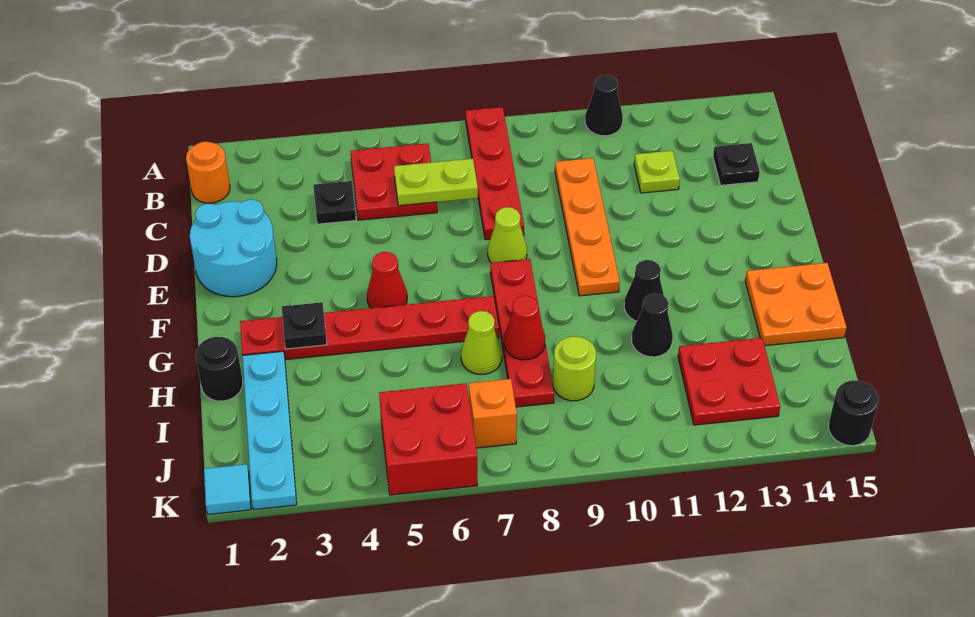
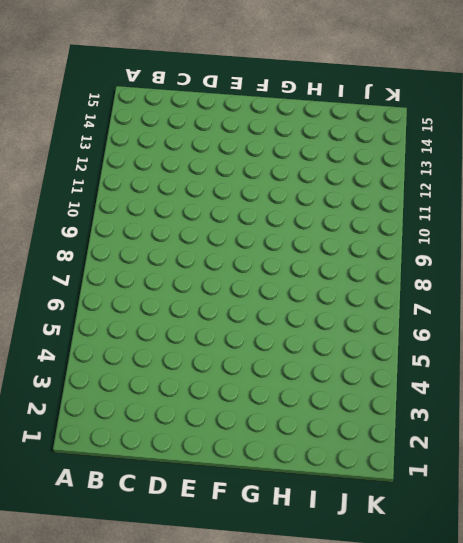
none -> red 1x4 plate [466,107,524,240]
none -> black 1x1 cone [585,75,623,136]
none -> orange 1x1 round brick [186,142,230,203]

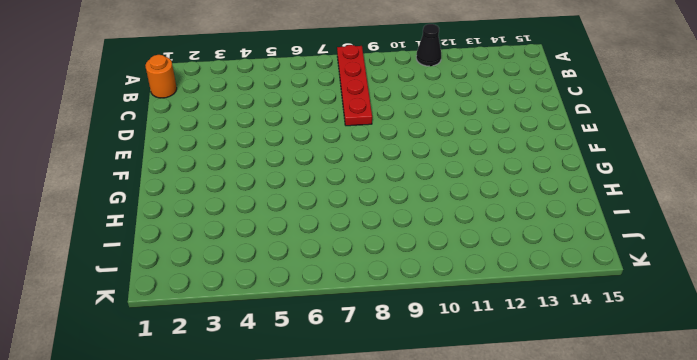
none -> red 2x2 plate [350,143,437,220]
none -> black 1x1 plate [313,181,356,224]
none -> orange 1x4 plate [555,158,620,296]

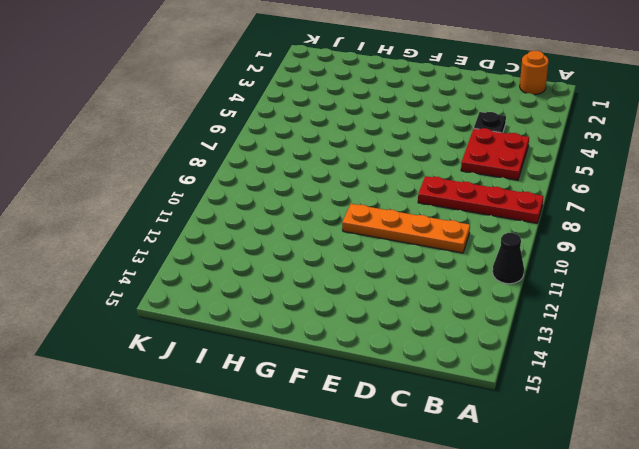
none -> lime 1x1 plate [634,151,680,193]
none -> black 1x1 plate [713,143,760,185]
none -> cyan 2x2 round brick [190,200,277,297]

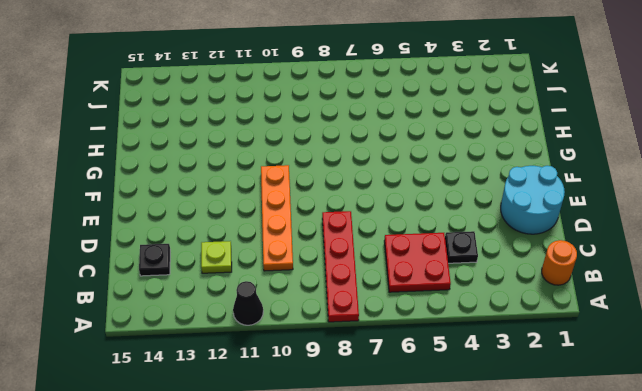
none -> lime 1x1 cone [488,207,527,263]
none -> red 1x1 cone [367,252,407,308]
none -> red 1x4 plate [490,259,554,407]

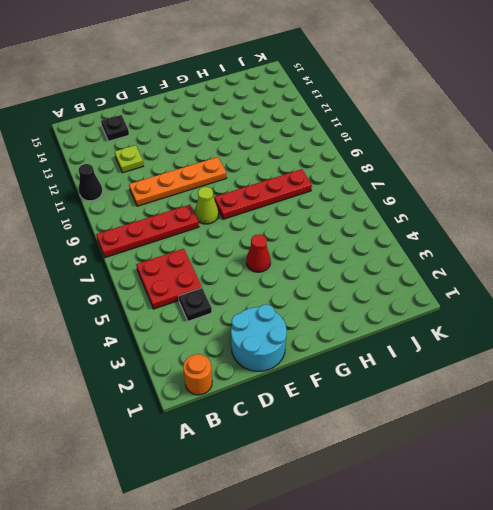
none -> red 1x6 plate [240,296,499,360]
none -> black 1x1 cone [624,260,664,321]
none -> orange 2x2 plate [745,263,847,346]

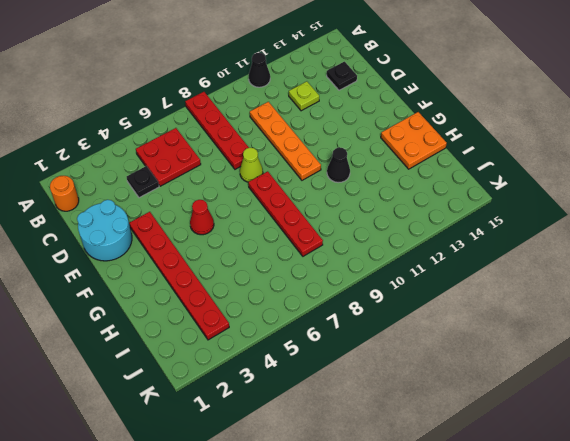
red 1x6 plate [129,212,229,340] -> red 1x6 plate turned to [240,296,499,360]
none -> black 1x1 round brick [195,337,243,401]
none -> cyan 1x4 plate [242,351,297,510]
none -> lime 1x1 cone [461,311,502,374]

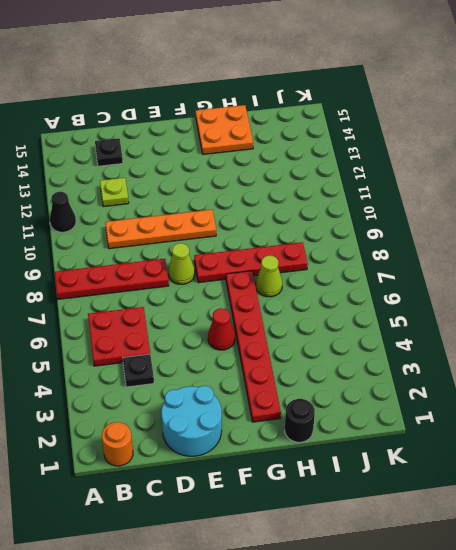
none -> black 1x1 cone [624,260,664,321]
none -> cyan 1x4 plate [242,351,297,510]
none -> black 1x1 cone [632,293,673,357]

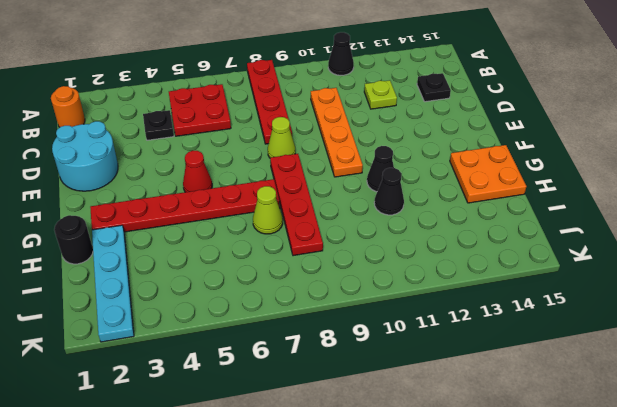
none -> lime 1x1 round brick [553,336,596,401]
none -> red 2x2 plate [678,338,780,425]
none -> red 2x2 brick [379,383,478,495]

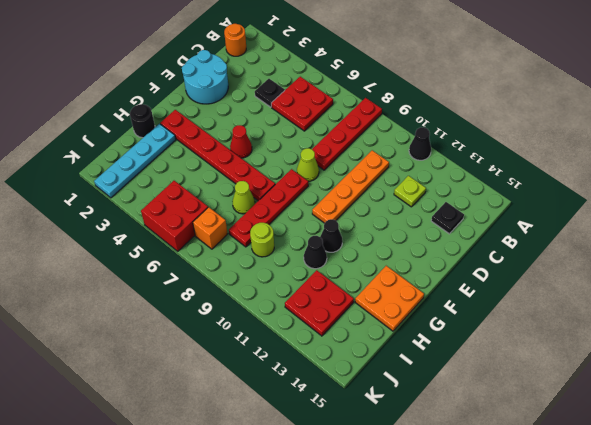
none -> cyan 1x1 tile [204,464,251,514]
none -> black 1x1 round brick [829,380,879,446]
none -> lime 1x2 plate [394,159,478,206]

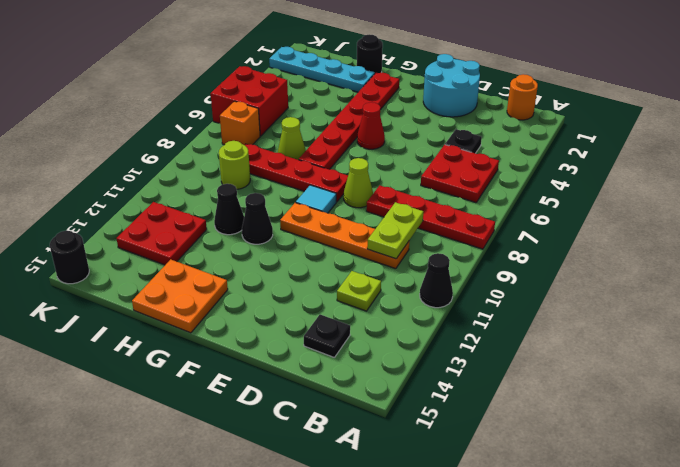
lime 1x2 plate [367,202,423,259] -> lime 1x2 plate moved to [394,159,478,206]
cyan 1x1 tile [296,185,336,213] -> cyan 1x1 tile moved to [204,464,251,514]
none -> black 1x1 plate [282,302,327,349]
none -> red 1x1 cone [504,296,545,360]

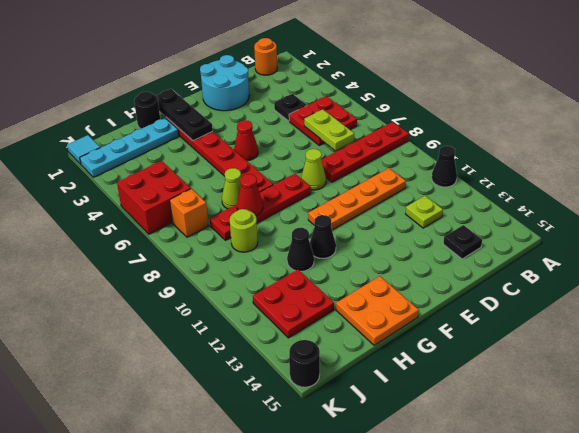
black 1x3 plate [156,89,213,141] -> black 1x1 plate [282,302,327,349]

